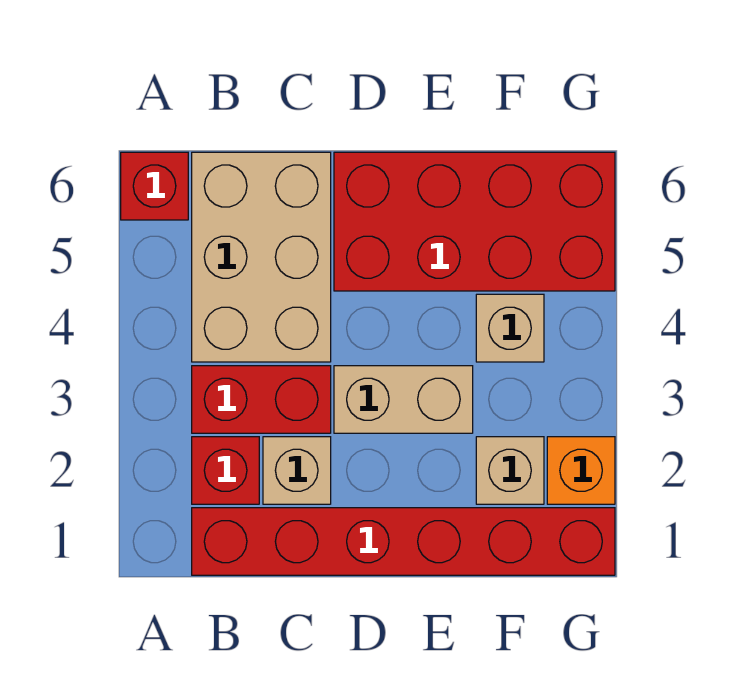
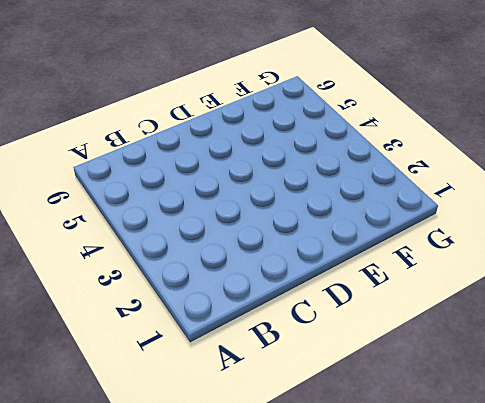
none -> red 1x1 brick [121,152,188,220]
none -> red 1x6 brick [192,508,615,575]

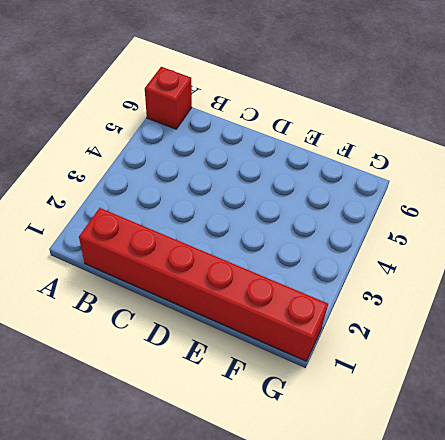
none -> red 1x1 brick [192,437,259,504]
none -> red 1x2 brick [192,366,331,433]

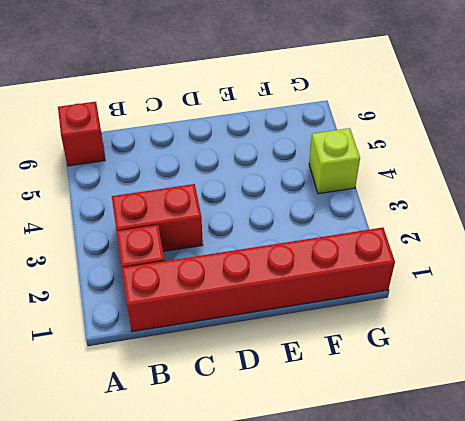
lime 1x1 brick [309,128,360,194] -> none
none -> tan 2x3 brick [192,152,331,362]
none -> tan 1x1 brick [263,437,331,504]

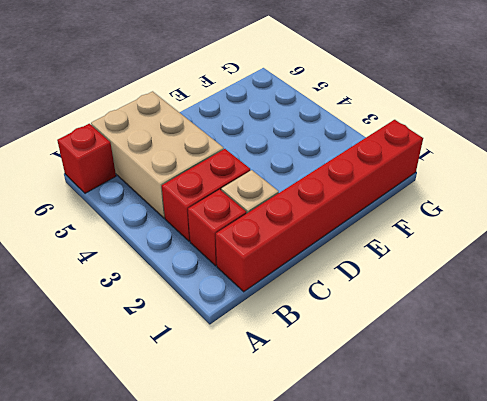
none -> tan 1x2 brick [334,366,473,433]
none -> red 2x4 brick [334,152,615,291]

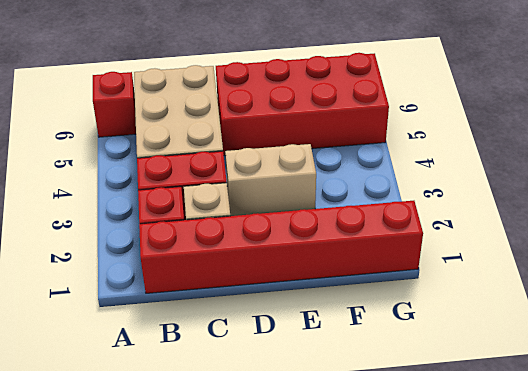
none -> tan 1x1 brick [476,437,544,504]
none -> tan 1x1 brick [476,294,544,362]

